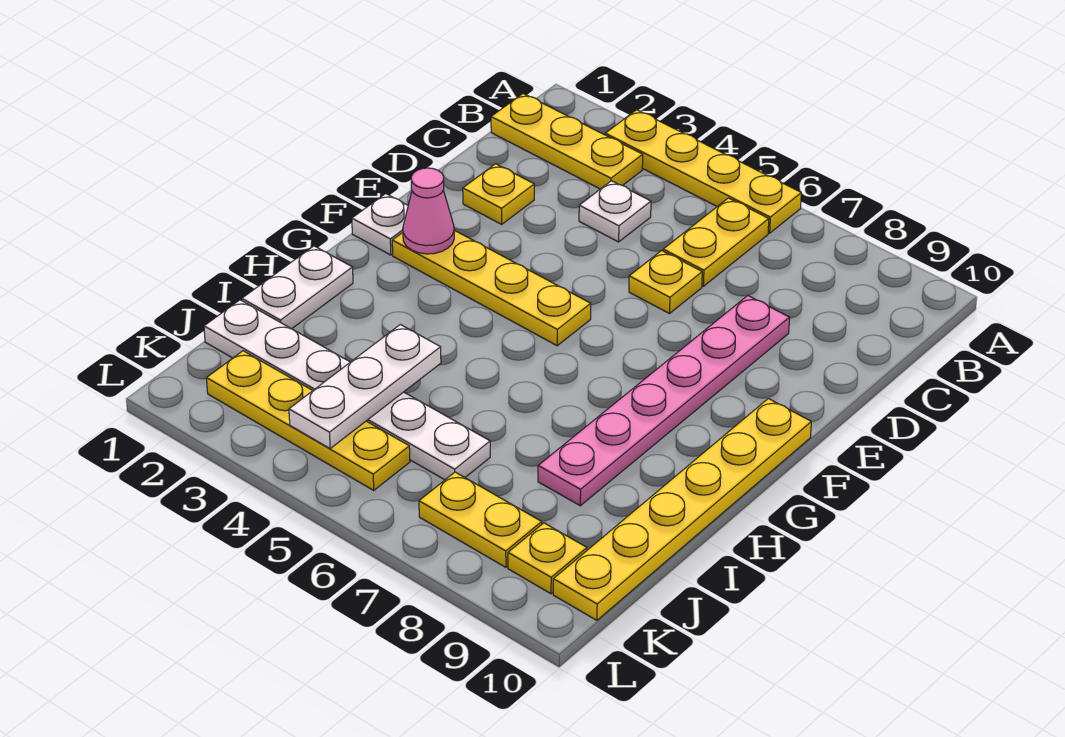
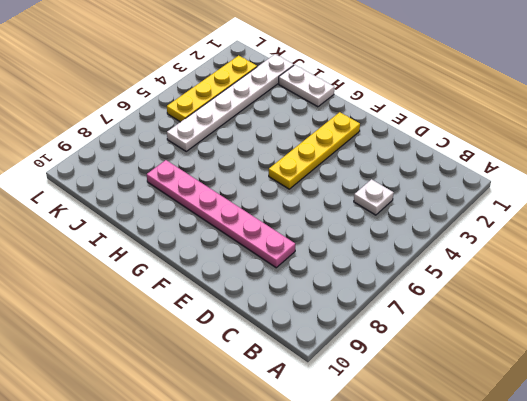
none -> yellow 1x4 plate [605,110,801,233]
none -> yellow 1x3 plate [491,94,643,189]
none -> yellow 1x2 plate [663,198,769,286]

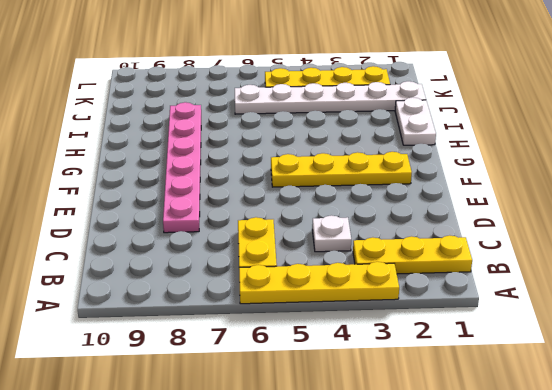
none -> yellow 1x1 plate [463,164,534,224]
none -> yellow 1x1 plate [629,250,702,314]
none -> white 1x1 plate [352,194,408,255]

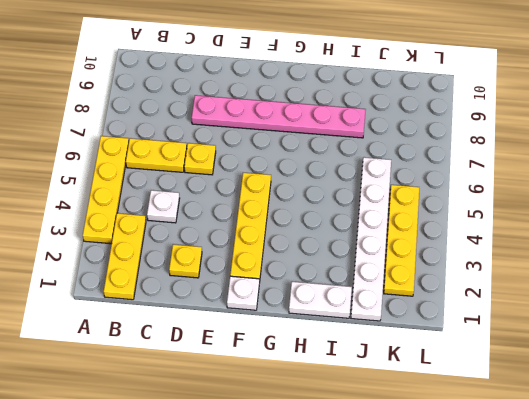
none -> yellow 1x6 plate [553,399,811,620]
none -> yellow 1x2 plate [419,472,542,567]
none -> yellow 1x1 plate [508,523,587,594]

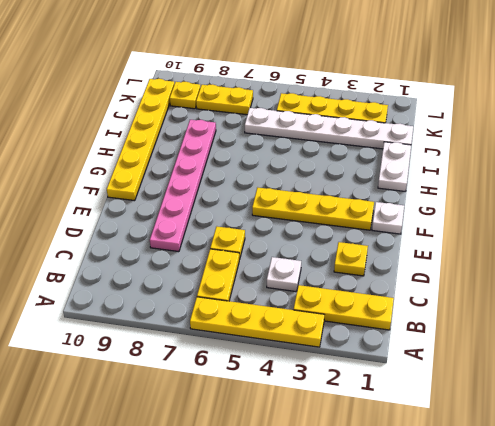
none -> pink 1x1 cone [403,168,454,254]
none -> white 1x3 plate [289,325,441,448]

